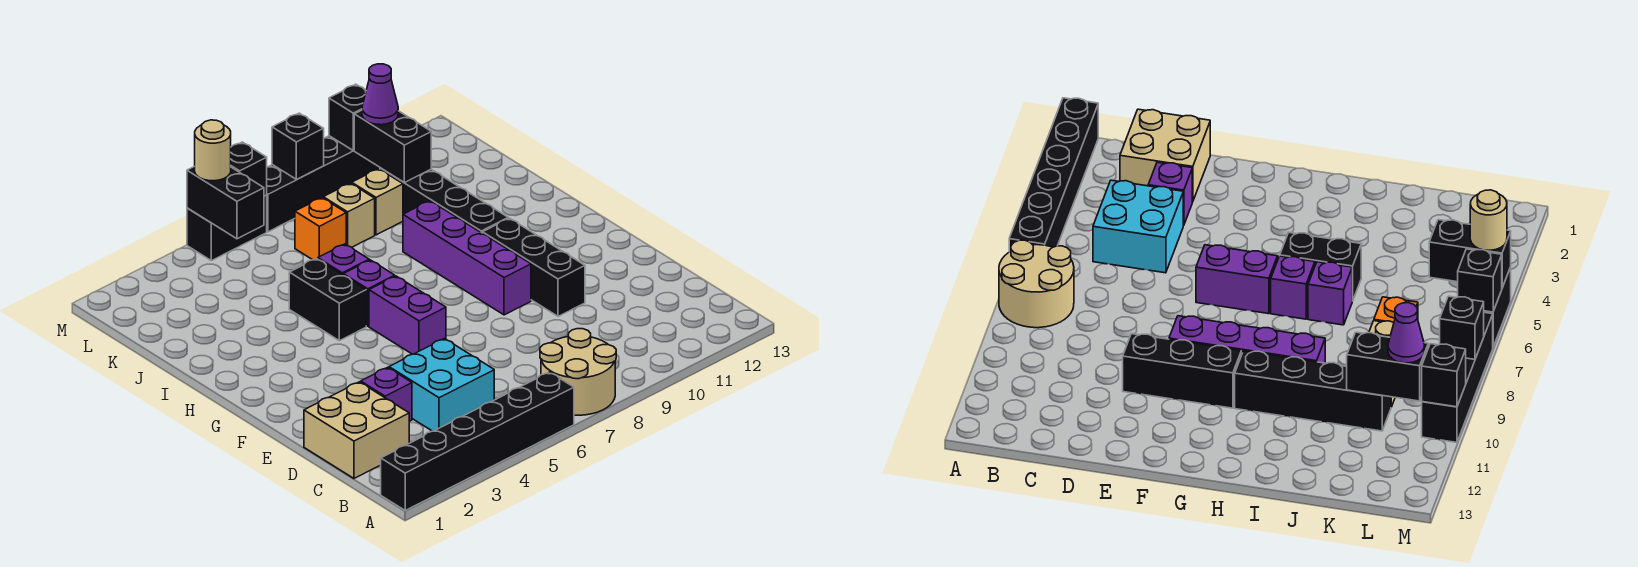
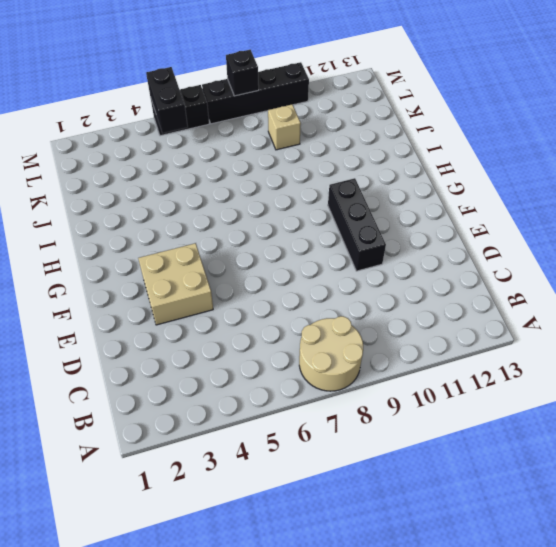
tan 2x2 brick [138,243,213,325] -> tan 2x2 brick moved to [304,382,409,478]
none -> black 1x6 brick [381,372,574,510]
none -> cyan 2x2 brick [389,339,494,431]
none -> purple 1x1 brick [361,367,412,421]

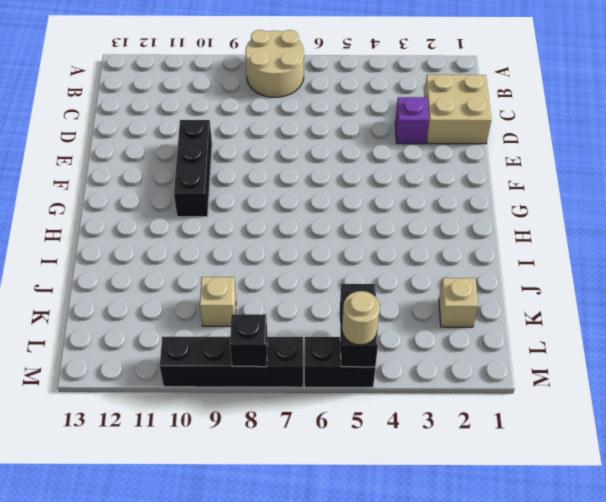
tan 1x1 brick [439,278,478,327] -> tan 1x1 brick moved to [323,183,375,247]
none -> black 1x6 brick [381,372,574,510]
none -> cyan 2x2 brick [389,339,494,431]
none -> purple 1x2 brick [369,276,446,354]

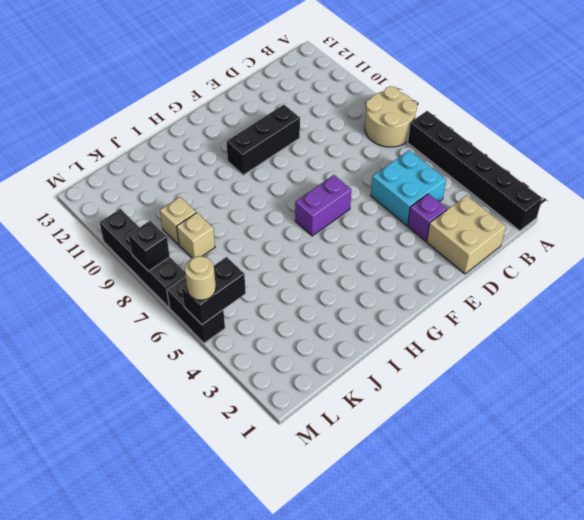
none -> purple 1x4 brick [403,201,531,315]
none -> black 1x2 brick [289,259,366,341]
none -> purple 1x1 brick [343,260,395,326]

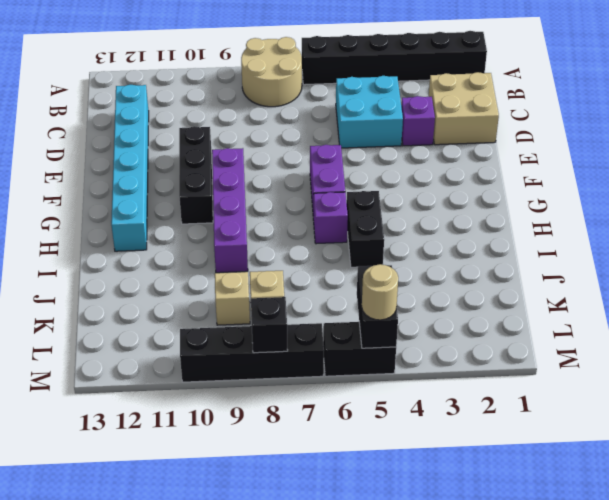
cyan 1x6 brick [111,85,149,251] -> none
none -> black 1x4 brick [380,168,508,233]
none -> purple 1x1 brick [318,244,369,275]
none -> orange 1x1 brick [295,198,346,260]

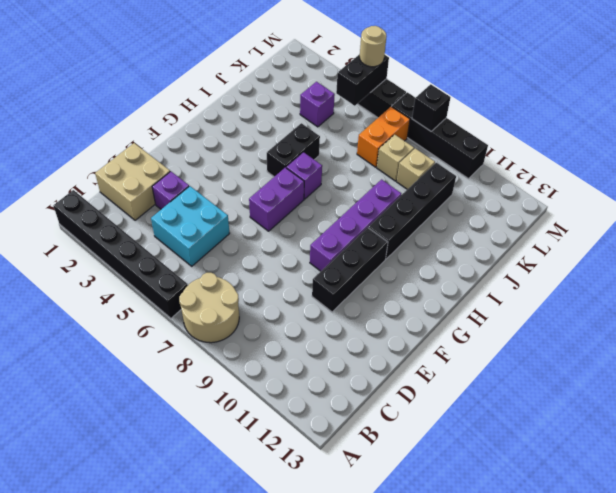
purple 1x1 brick [300,82,335,127] -> purple 1x1 brick moved to [318,244,369,275]
orange 1x2 brick [357,107,410,167] -> orange 1x1 brick [295,198,346,260]
none -> black 1x2 brick [354,110,431,183]
none -> black 1x1 brick [231,142,267,196]
none -> black 1x1 brick [329,84,366,151]

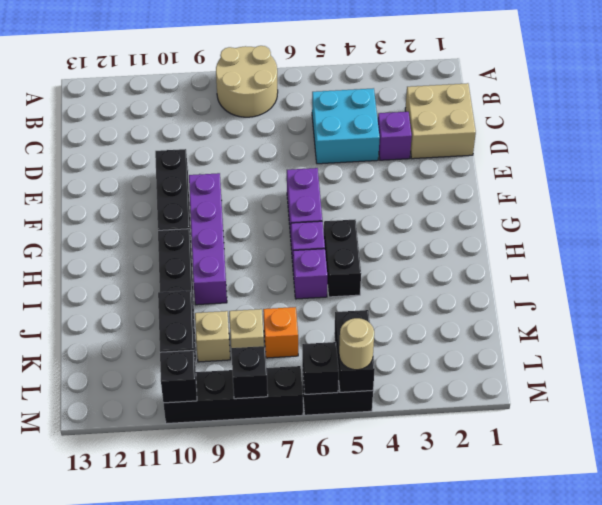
none -> black 1x6 brick [381,372,574,510]
none -> purple 1x1 cone [362,64,398,125]

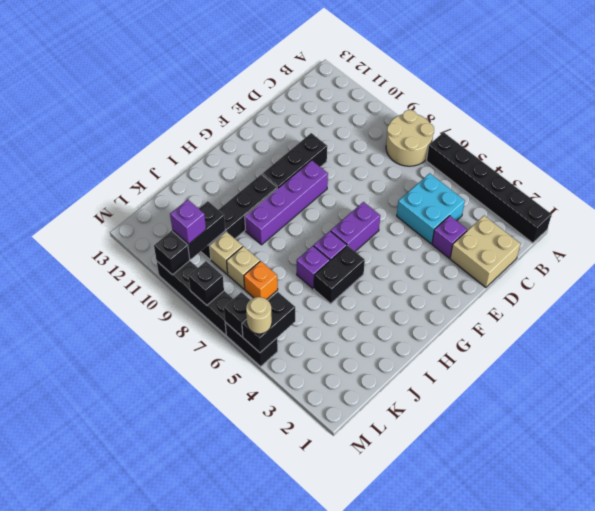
purple 1x1 brick [170,200,206,244] -> purple 1x1 cone [362,64,398,125]

